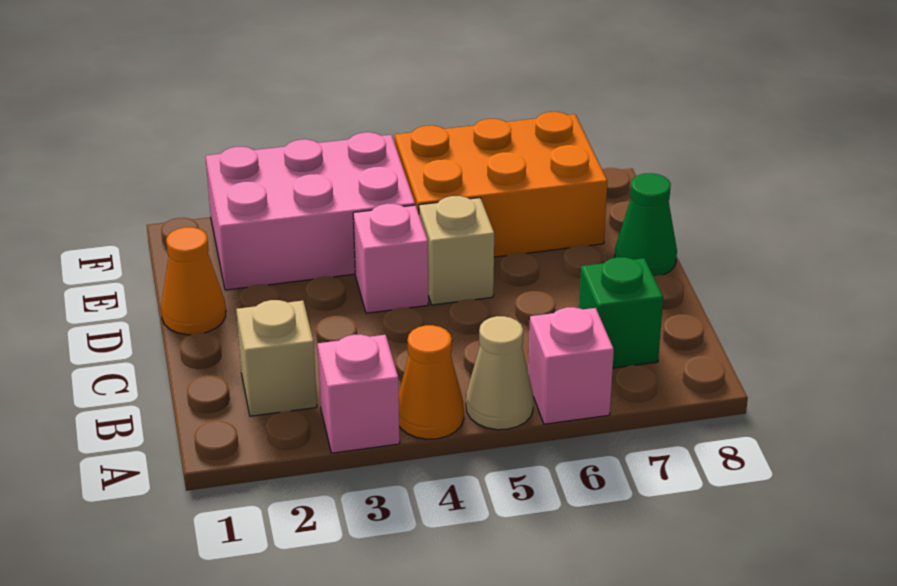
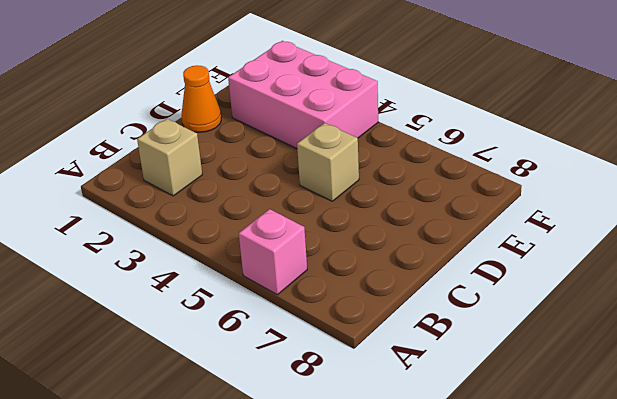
none -> pink 1x1 brick [318,334,400,453]
none -> orange 1x1 cone [399,325,464,439]
none -> tan 1x1 cone [466,316,534,430]

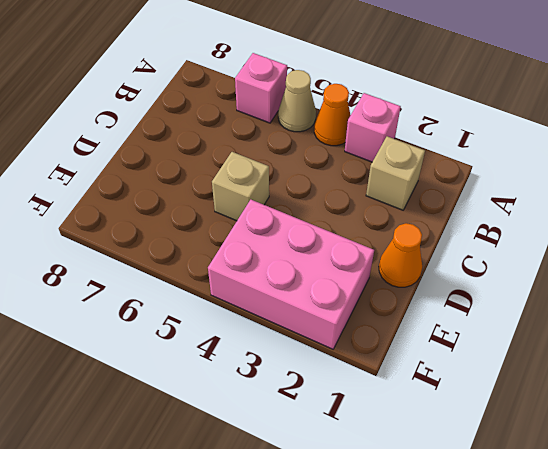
none -> green 1x1 brick [579,257,663,368]
none -> pink 1x1 brick [353,204,428,313]
none -> green 1x1 cone [615,173,677,276]

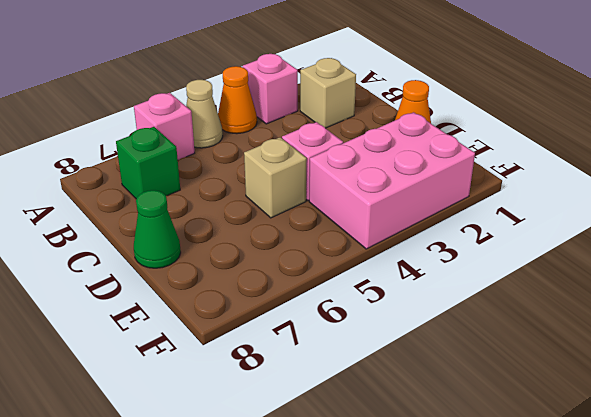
none -> orange 2x3 brick [395,112,607,257]

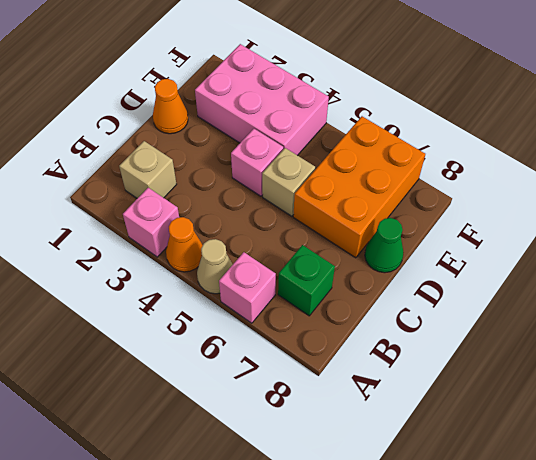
orange 2x3 brick [293,116,425,258] -> orange 2x3 brick turned to [395,112,607,257]

